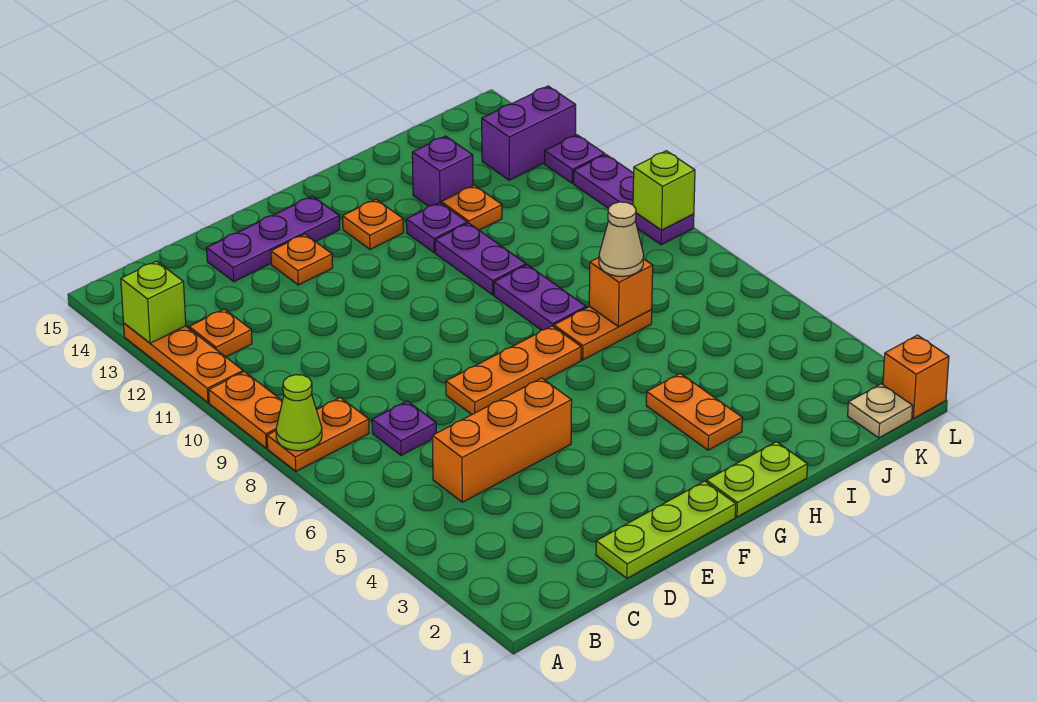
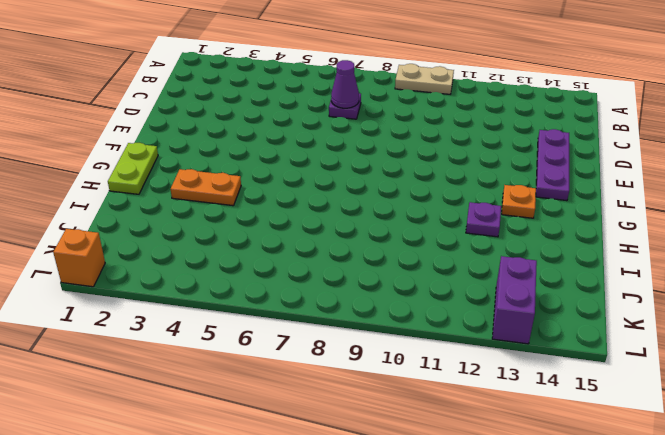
tan 1x2 plate [395,64,454,94] -> orange 1x2 plate [209,372,282,448]
purple 1x1 cone [331,60,359,108] -> none
none -> orange 1x2 plate [267,398,369,471]
none -> orange 1x3 plate [124,323,243,403]
none -> orange 1x1 plate [189,309,252,357]

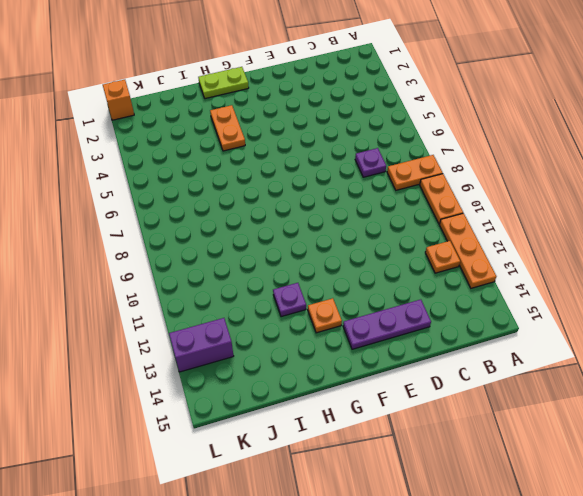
none -> orange 1x3 brick [432,378,572,502]
none -> lime 1x3 plate [596,481,736,578]
none -> orange 1x3 plate [446,326,581,414]

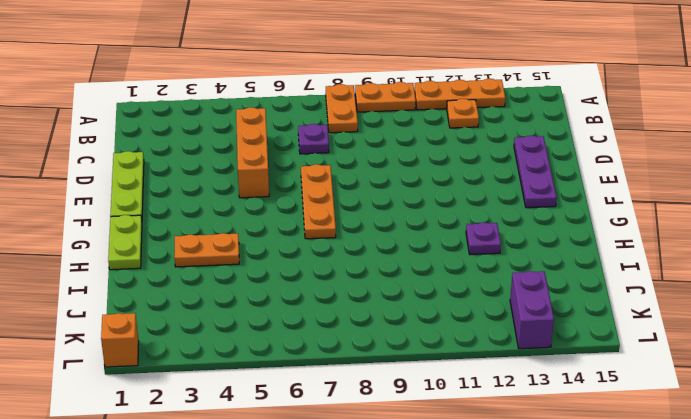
none -> orange 1x1 plate [271,234,333,285]
none -> orange 1x1 plate [343,199,404,249]
none -> orange 1x2 plate [554,307,652,360]

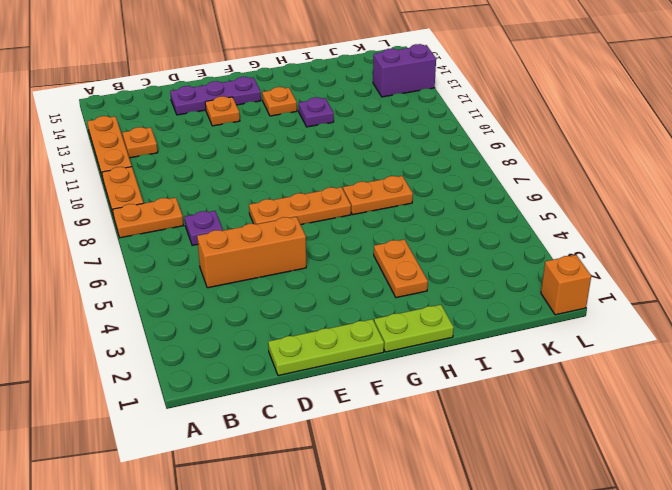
none -> purple 1x2 plate [494,265,586,330]
none -> purple 1x2 plate [435,223,526,295]
none -> orange 1x1 plate [441,185,502,230]

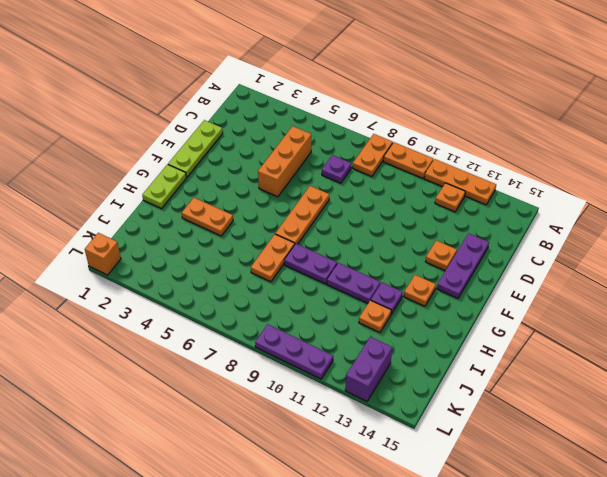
none -> purple 1x1 brick [412,136,473,206]
none -> tan 1x1 plate [848,384,913,438]
none -> purple 1x1 plate [545,135,605,183]

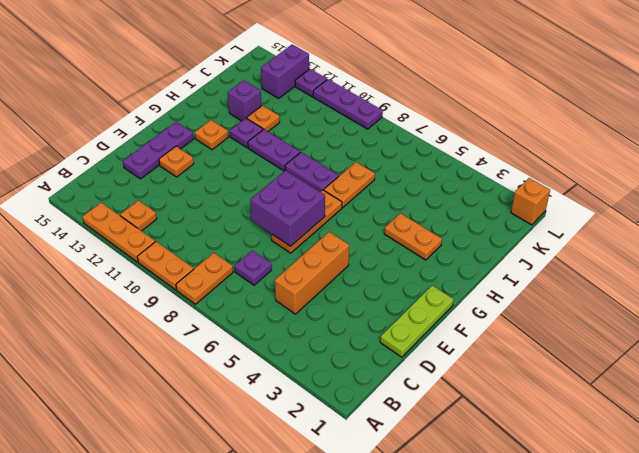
purple 2x2 brick [250,170,325,246] -> none
none -> lime 1x2 plate [706,442,808,517]
none -> tan 1x1 plate [848,384,913,438]
none -> lime 1x1 cone [276,375,322,451]

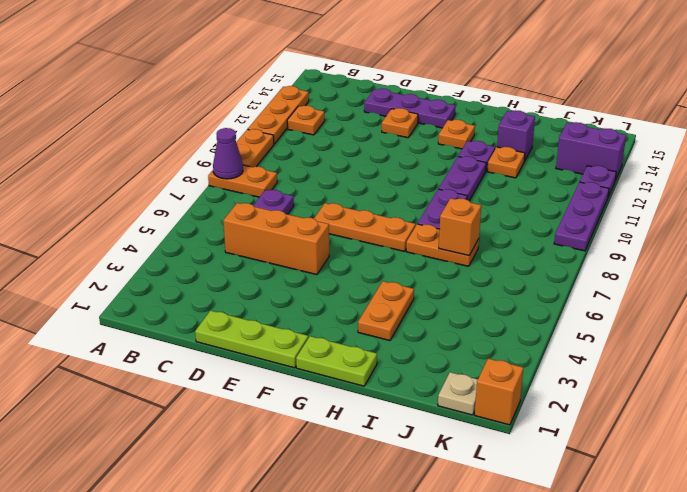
purple 1x1 cone [213,128,243,179] -> lime 1x1 cone [276,375,322,451]
none -> lime 1x1 brick [121,261,186,343]
none -> lime 1x1 brick [633,151,695,230]
none -> tan 1x1 cone [599,202,644,277]

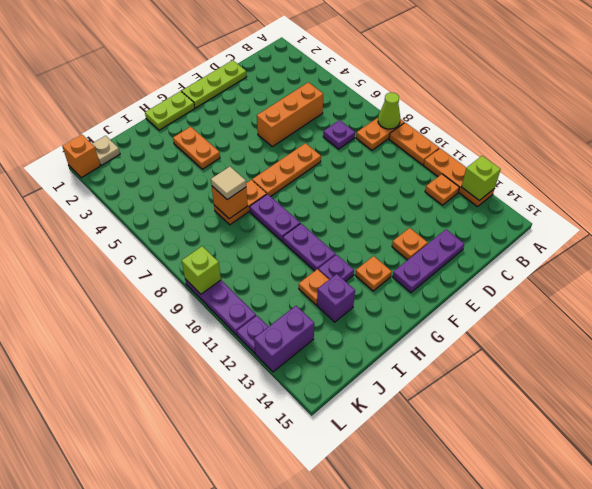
tan 1x1 tile [211,167,246,200] -> tan 1x1 cone [599,202,644,277]

